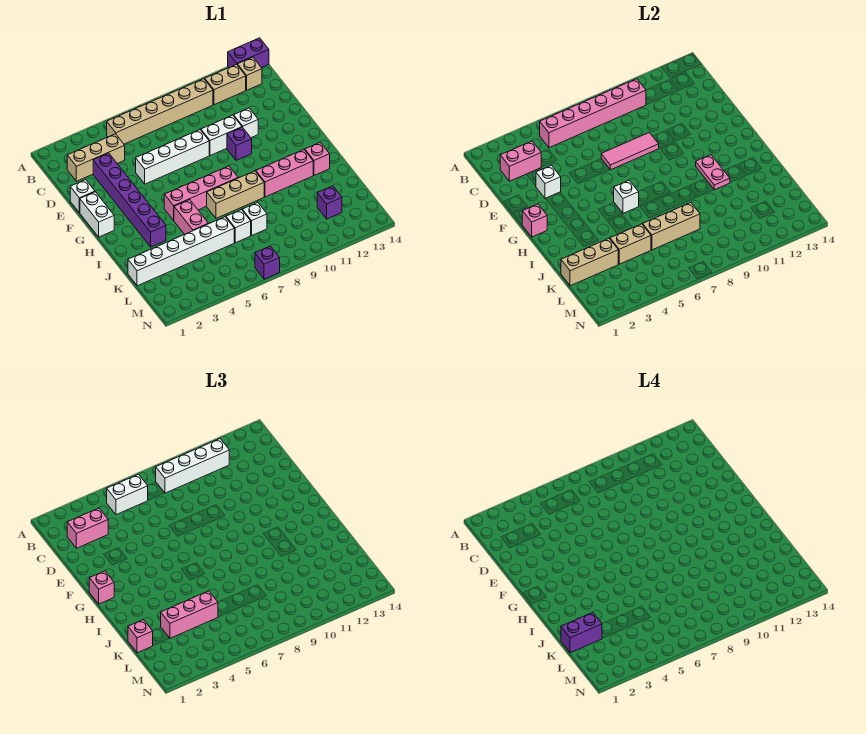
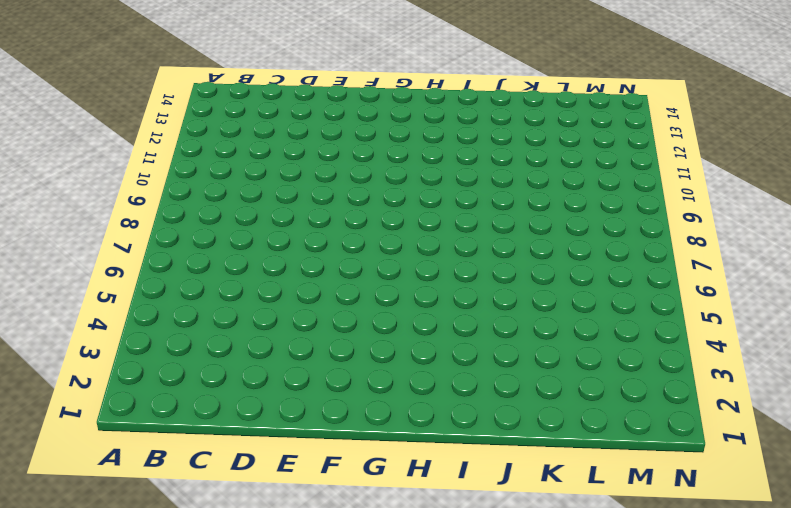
none -> purple 1x2 brick [228,38,269,68]
none -> tan 1x6 brick [107,79,213,144]
none -> tan 1x2 brick [205,64,246,105]
none -> tan 1x1 brick [237,57,262,90]

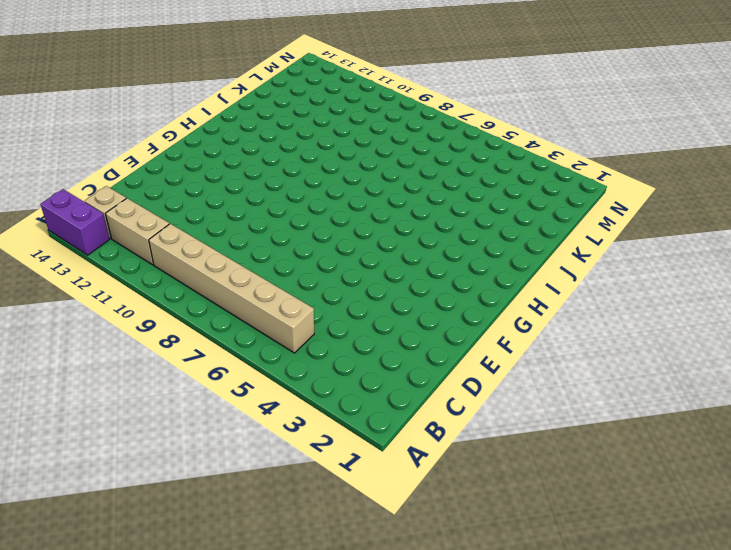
none -> tan 1x3 brick [67,134,125,181]
none -> purple 1x6 brick [93,153,166,247]
none -> white 1x1 brick [70,180,95,213]
none -> white 1x4 brick [136,130,209,184]

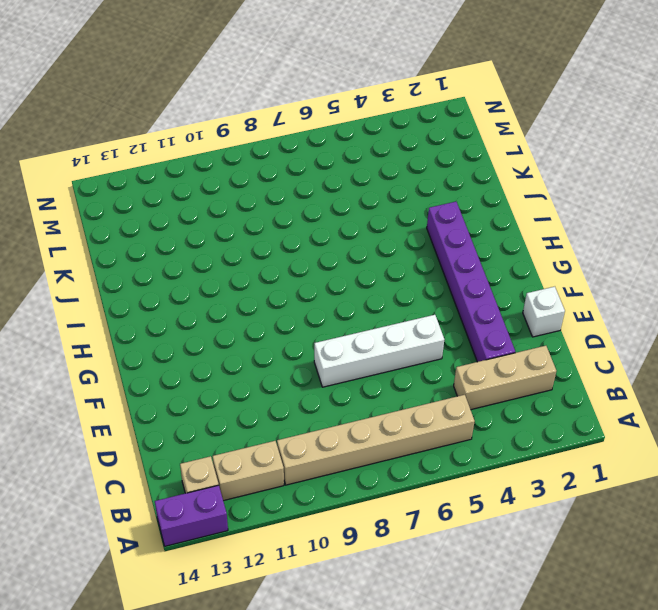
none -> white 1x2 brick [201,115,242,156]
none -> white 1x1 brick [234,108,258,138]
none -> white 1x2 brick [80,192,114,237]
none -> purple 1x1 brick [227,127,252,160]

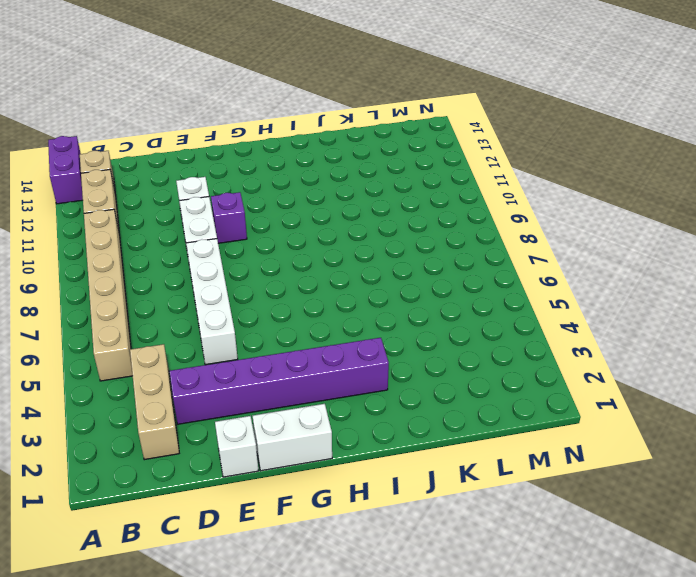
none -> pink 1x4 brick [164,166,238,220]
none -> pink 1x2 brick [174,200,208,234]
none -> tan 1x3 brick [207,171,264,218]
none -> pink 1x3 brick [256,150,313,197]

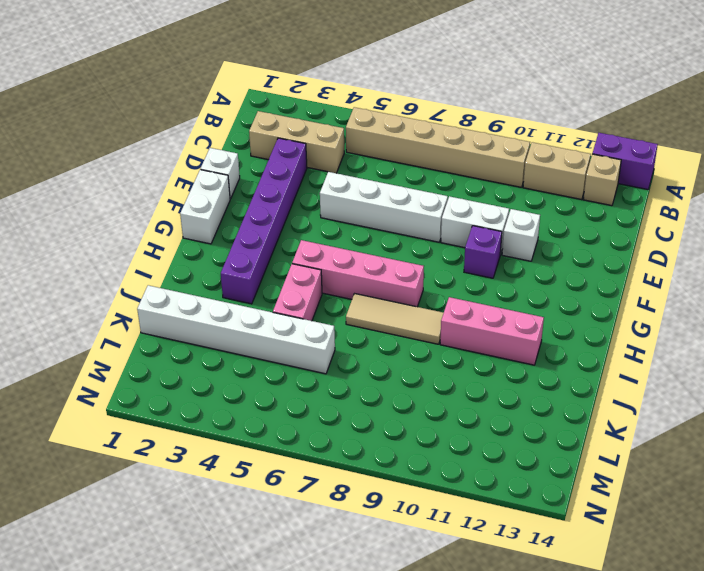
tan 1x3 tile [346,294,444,344] -> tan 1x3 brick [207,171,264,218]
none -> pink 1x1 brick [305,142,330,175]
none -> white 1x1 brick [226,210,251,243]
none -> white 1x1 brick [242,203,267,235]
none -> purple 1x1 brick [317,186,342,219]

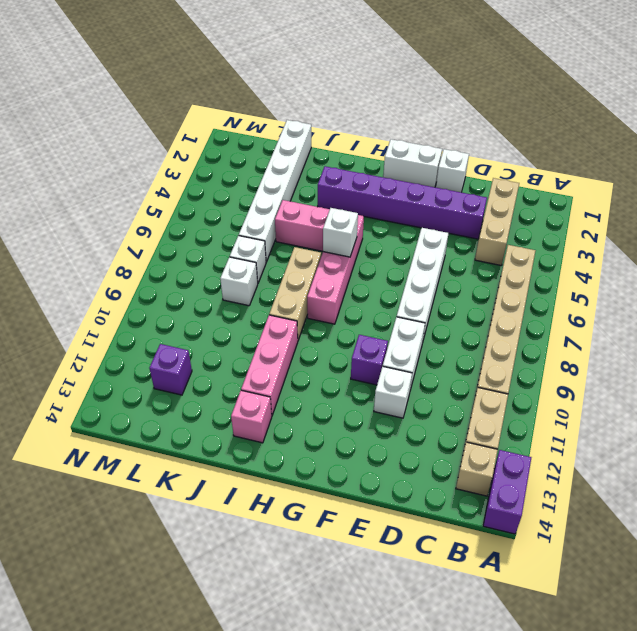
none -> purple 1x1 brick [255,246,280,279]
none -> pink 1x6 brick [540,79,646,148]
none -> pink 1x2 brick [500,141,541,181]
none -> white 1x1 brick [536,165,561,199]

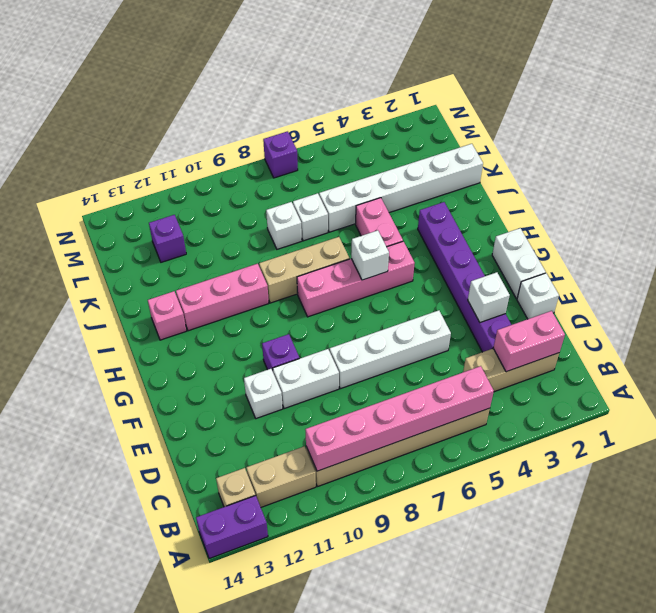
none -> pink 1x3 tile [601,133,659,170]
none -> pink 1x1 brick [522,204,547,237]
none -> pink 1x2 plate [696,155,730,190]
none -> tan 1x3 brick [561,238,618,286]

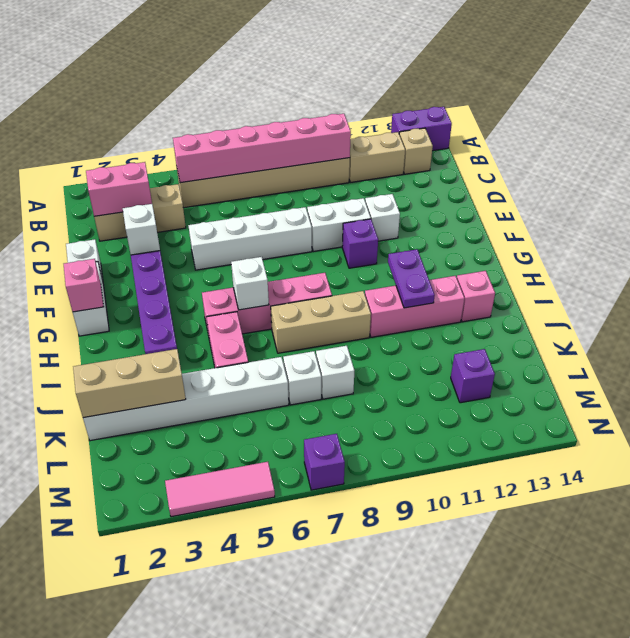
purple 1x2 plate [388,249,435,308] -> pink 1x2 plate [696,155,730,190]
pink 1x3 tile [165,462,275,517] -> pink 1x3 tile moved to [601,133,659,170]
none -> tan 1x2 brick [610,224,651,264]
none -> tan 1x3 brick [643,203,700,250]
none -> white 1x2 brick [107,474,148,515]
none -> white 1x4 brick [156,439,229,493]

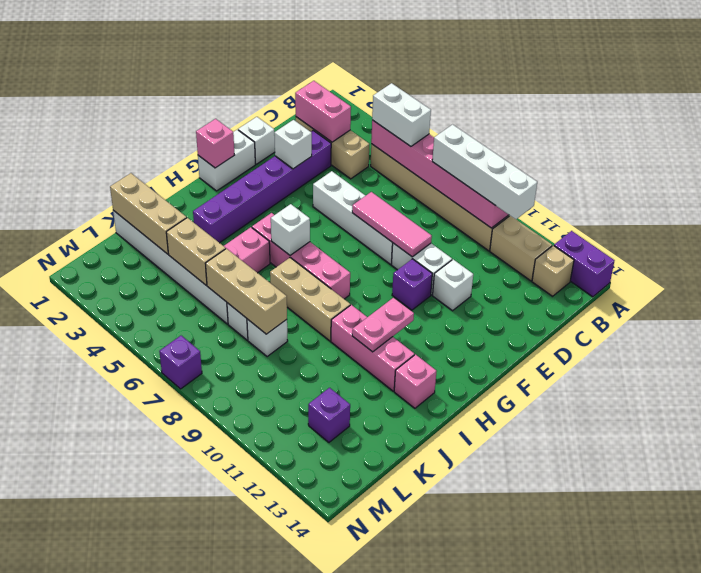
none -> pink 1x2 brick [67,508,108,548]
none -> pink 1x1 brick [89,571,114,604]
none -> pink 1x1 brick [128,620,153,653]
none -> pink 1x3 brick [161,591,218,638]

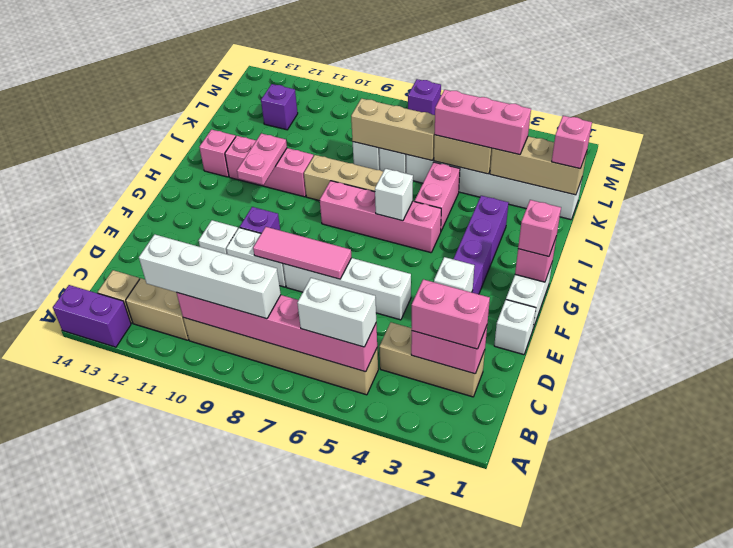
none -> purple 1x2 brick [561,612,602,653]

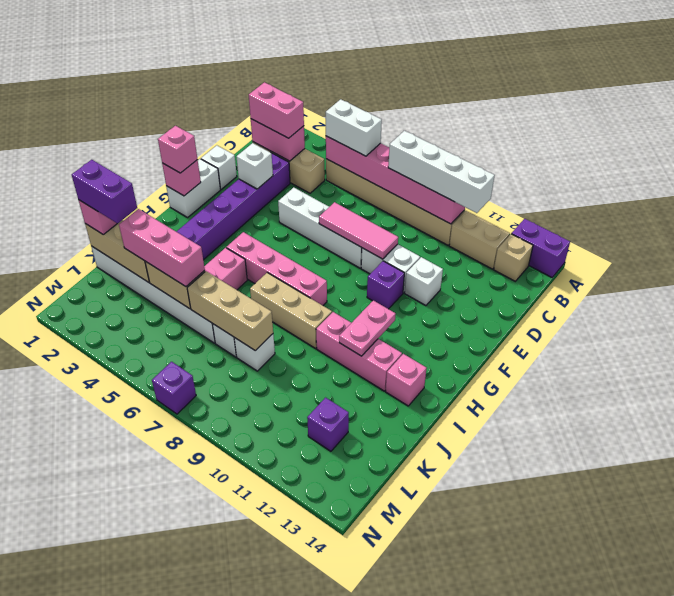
none -> white 1x1 brick [614,180,639,213]

